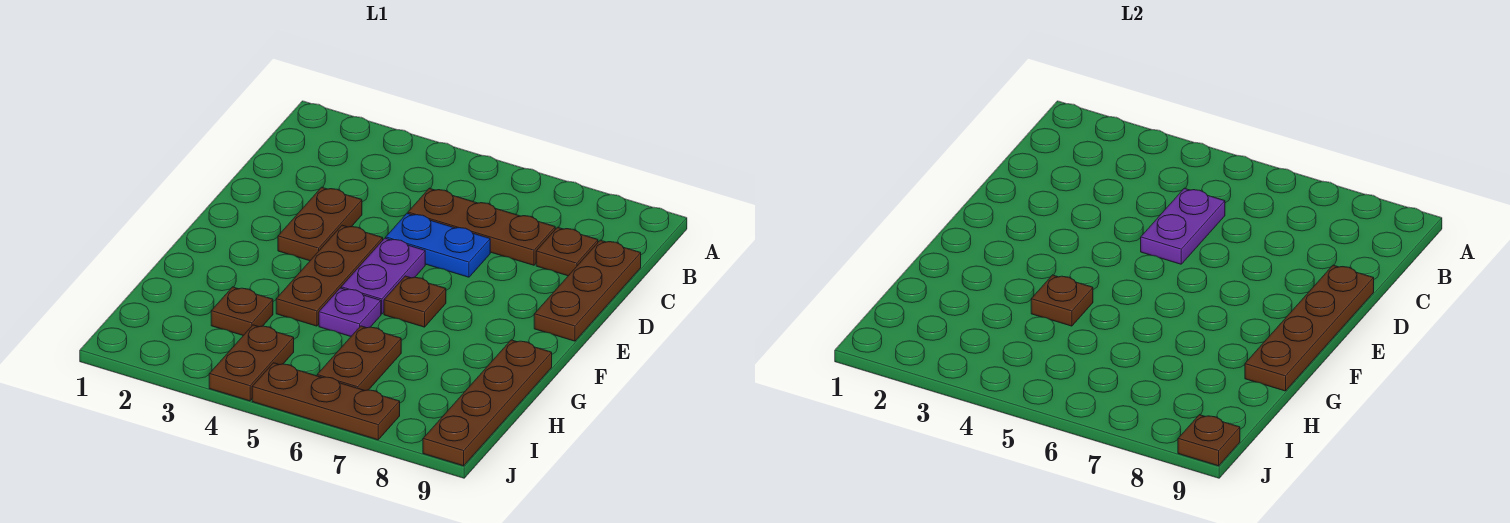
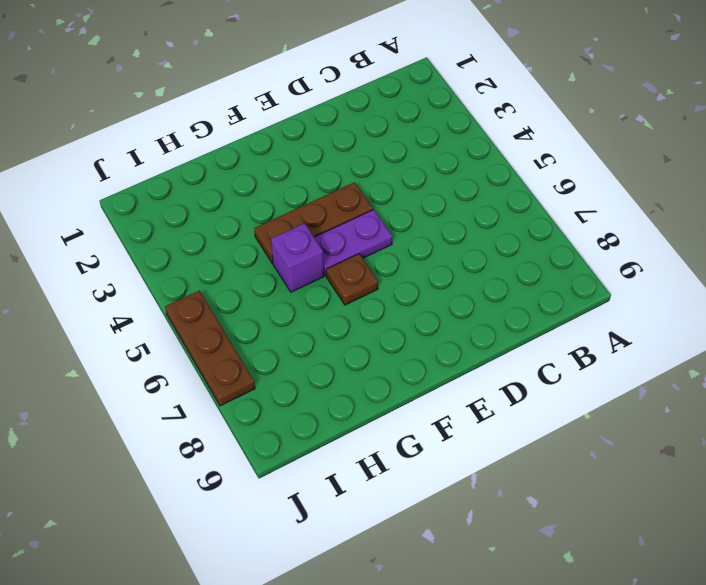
purple 1x1 brick [271,223,324,292] -> purple 1x1 plate [319,288,381,336]
none -> brown 1x3 plate [408,188,555,265]
none -> brown 1x1 plate [536,227,598,276]
none -> brown 1x3 plate [534,240,641,341]

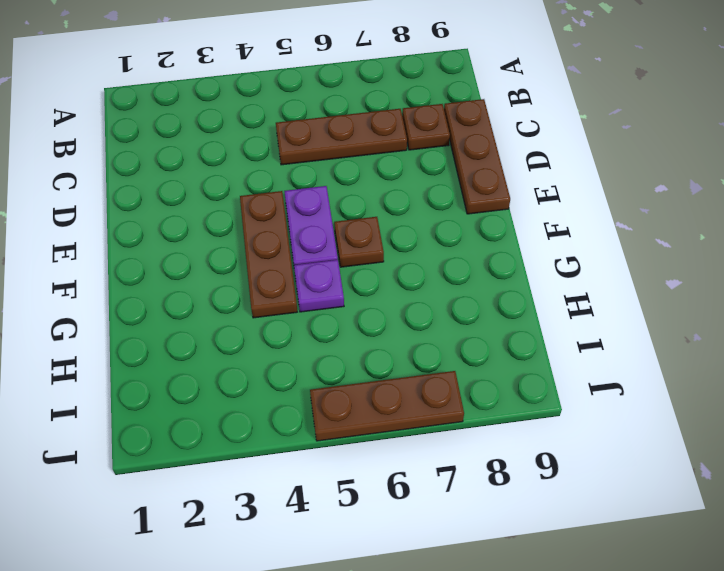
none -> brown 1x2 plate [278,187,362,261]
none -> blue 1x2 plate [386,213,490,277]
none -> brown 1x4 plate [423,340,552,466]

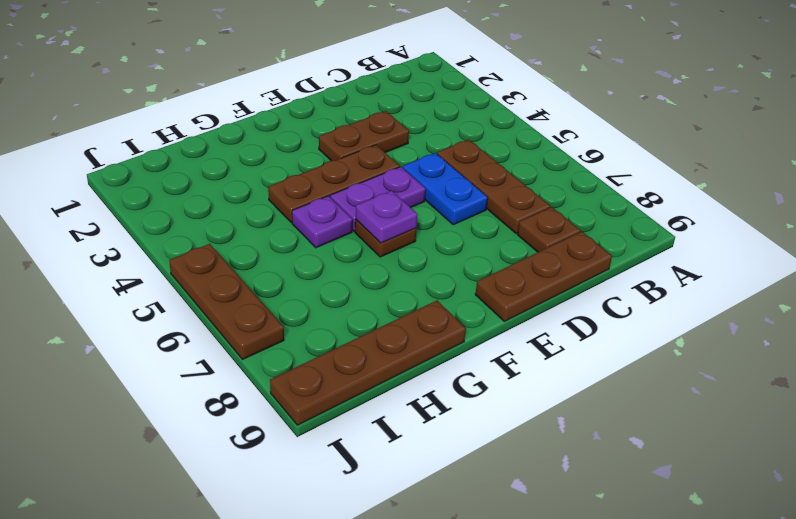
purple 1x1 plate [356,191,418,243] -> none
none -> brown 1x1 plate [211,287,273,335]
none -> brown 1x2 plate [317,326,401,391]
none -> brown 1x2 plate [209,325,294,401]

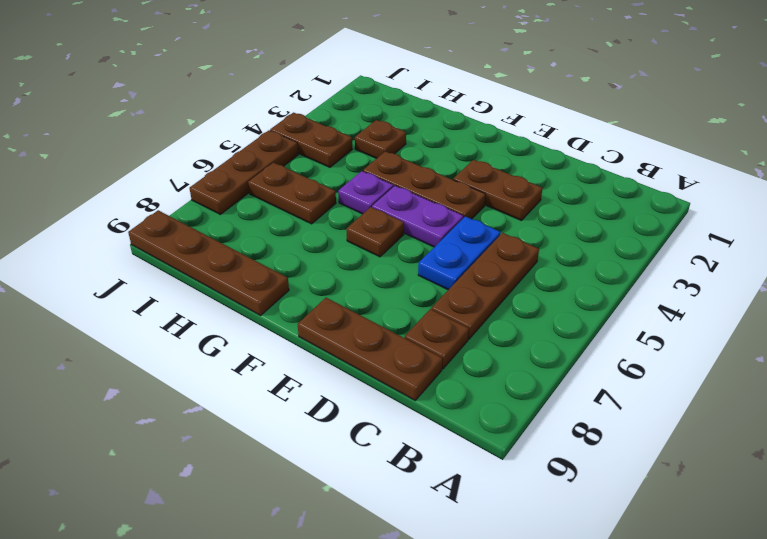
none -> purple 1x2 plate [1141,188,1225,264]
none -> brown 1x4 plate [1245,265,1374,391]
none -> brown 1x1 plate [1031,275,1093,326]

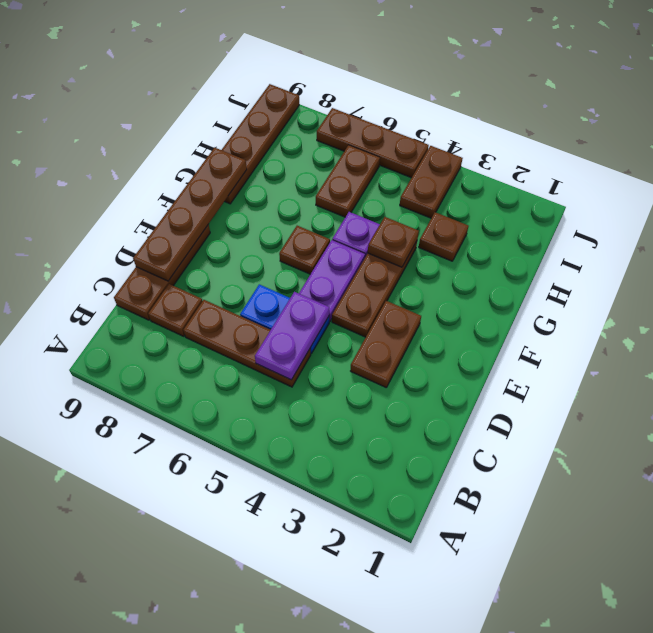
none -> brown 1x1 plate [1178,415,1240,466]

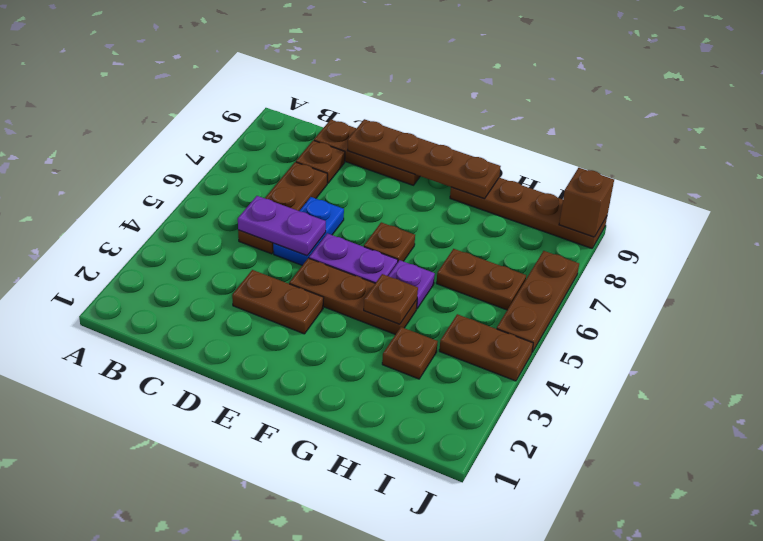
brown 1x1 brick [559,168,614,237] -> brown 1x1 plate [1178,415,1240,466]

